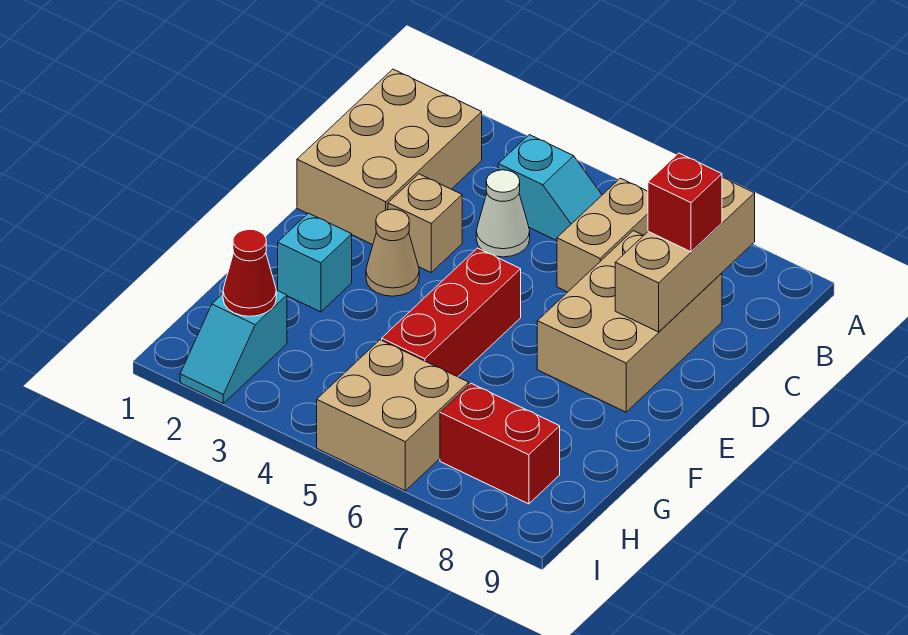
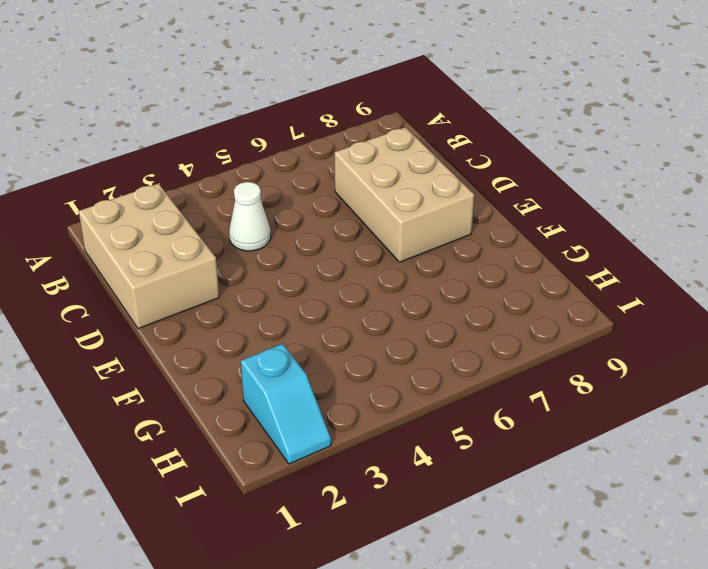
none -> cyan 1x2 slope [498,135,602,241]
none -> tan 1x2 brick [557,178,648,292]
none -> tan 1x1 brick [388,174,462,272]

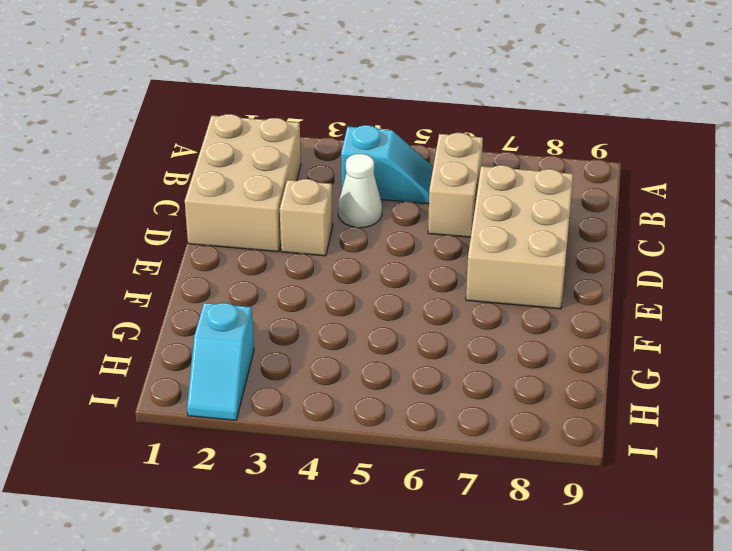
none -> tan 1x1 cone [366,209,419,296]
none -> red 1x3 brick [382,248,521,377]
none -> cyan 1x1 brick [278,213,352,312]

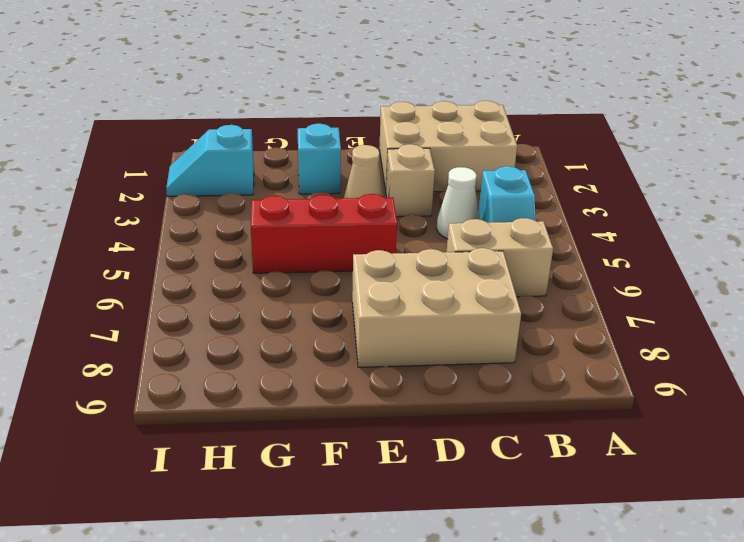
none -> tan 2x2 brick [317,340,469,491]
none -> red 1x2 brick [440,384,560,504]
none -> tan 1x3 brick [615,178,755,332]

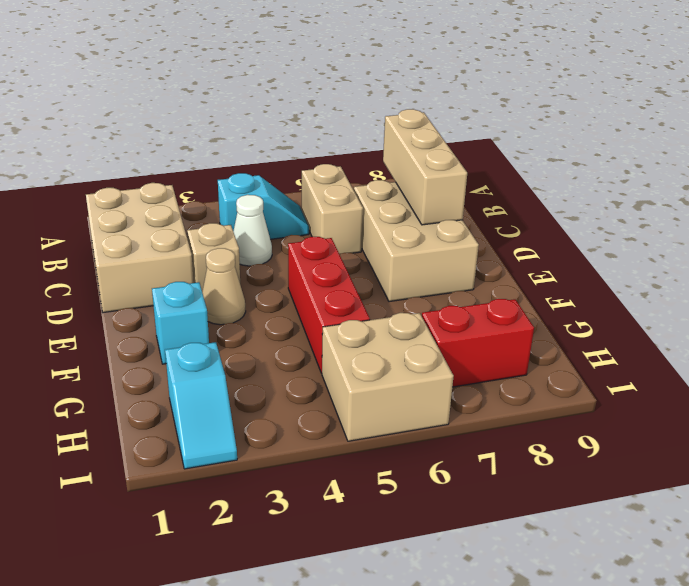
none -> red 1x1 cone [223,229,276,316]
none -> red 1x1 brick [648,153,722,252]

